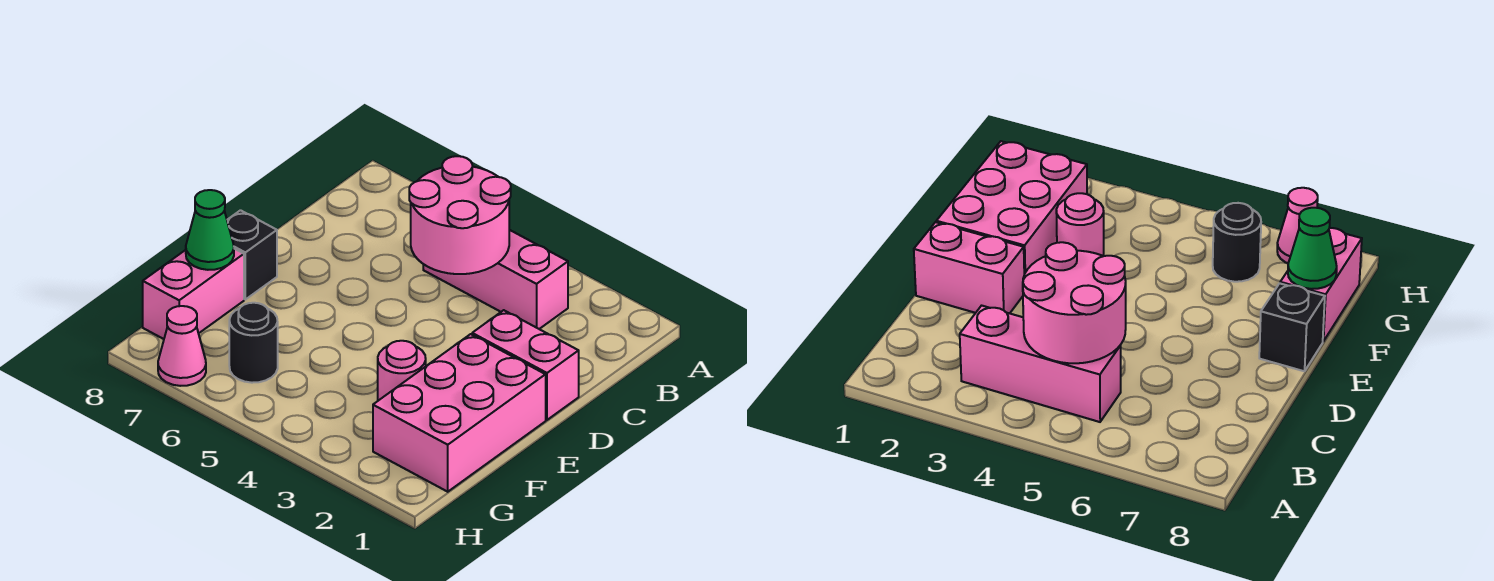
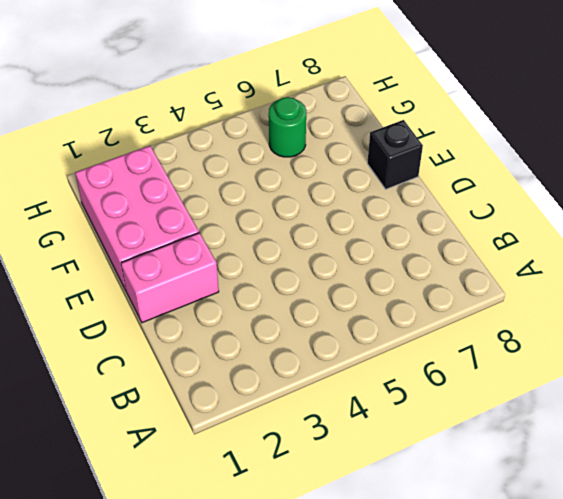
green 1x1 round brick [269,97,306,157] -> black 1x1 round brick [229,303,278,383]
none -> pink 1x3 brick [423,230,568,329]
none -> pink 1x1 round brick [378,341,426,401]

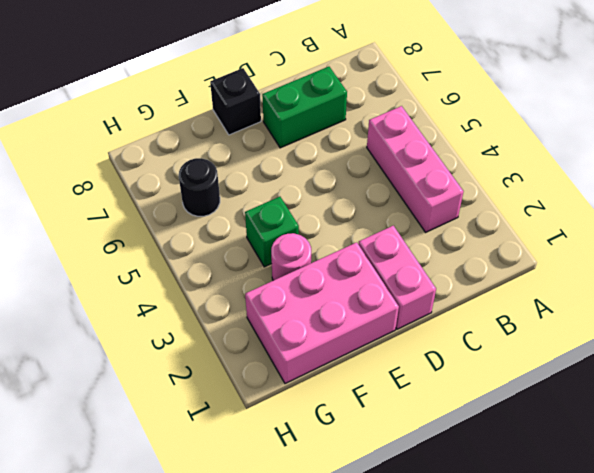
green 1x2 brick [262,67,347,148] -> none
green 1x1 brick [245,197,299,267] -> none
none -> pink 1x2 brick [143,249,244,339]
none -> pink 1x1 cone [158,306,206,386]

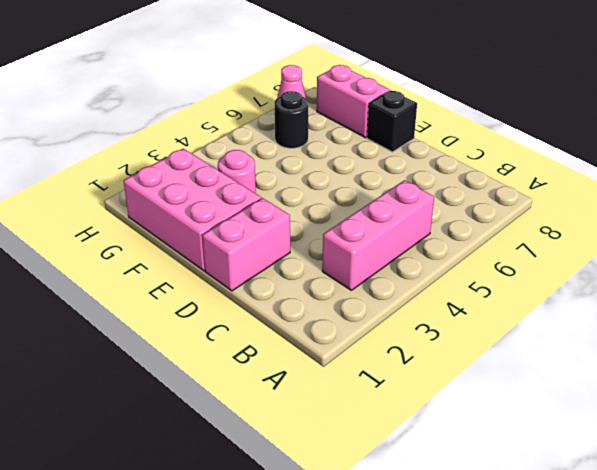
none -> pink 2x2 round brick [409,156,511,274]
none -> green 1x1 cone [186,190,234,270]

